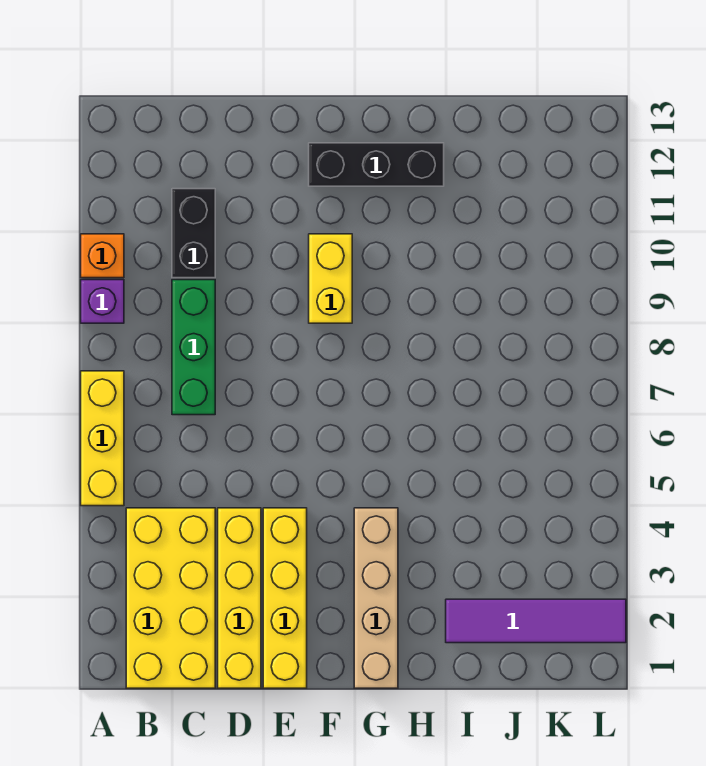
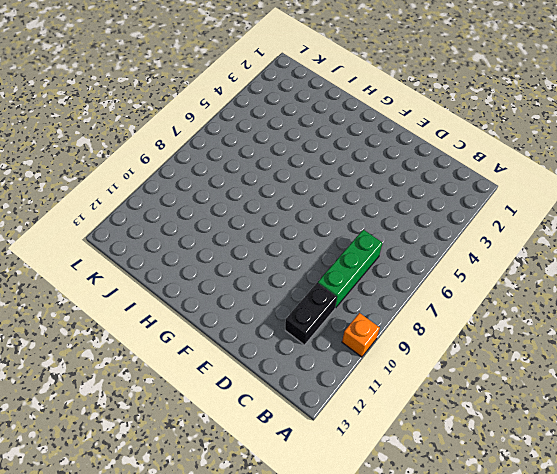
none -> yellow 1x3 brick [81,371,124,506]
none -> purple 1x1 brick [81,280,124,323]
none -> yellow 2x4 brick [126,508,215,688]

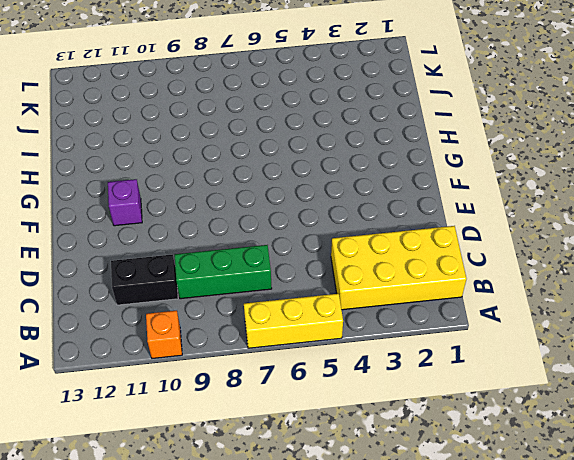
purple 1x1 brick [108,179,142,226] -> purple 1x1 brick moved to [81,280,124,323]
none -> yellow 1x4 brick [218,508,261,688]
none -> yellow 1x4 brick [263,508,307,688]
none -> yellow 1x2 brick [309,234,352,323]

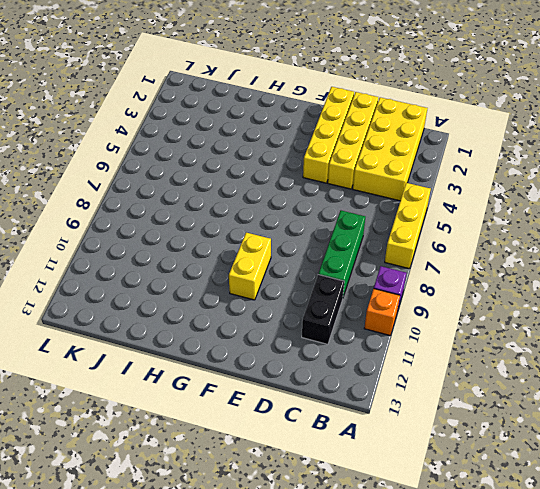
none -> black 1x3 brick [309,143,444,186]
none -> tan 1x4 brick [354,508,398,688]
none -> purple 1x4 tile [446,599,626,643]

